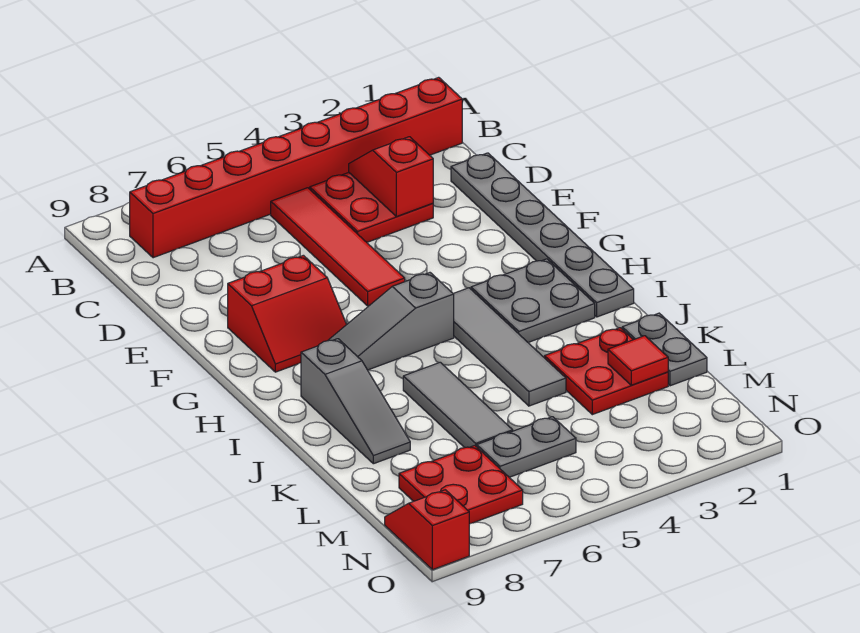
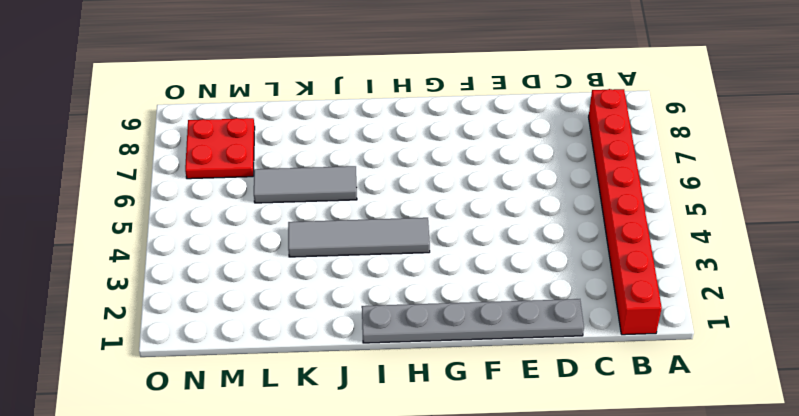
none -> red 2x2 plate [310,173,433,242]
none -> red 1x4 tile [271,188,405,306]
none -> red 2x2 slope [228,255,347,372]

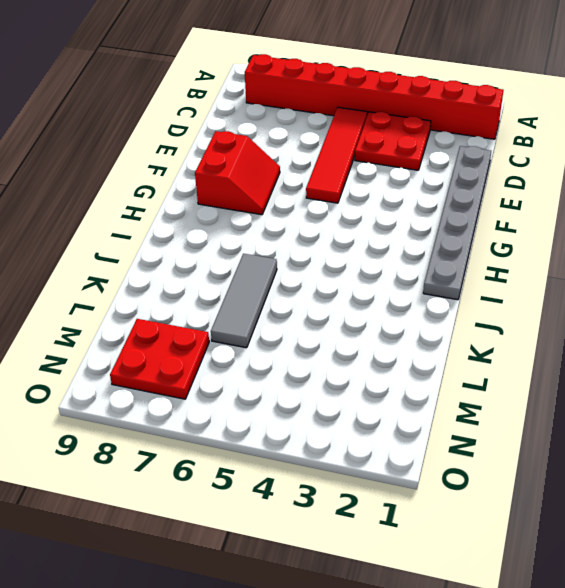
red 2x2 slope [195,131,280,215] -> red 2x2 slope turned to [228,255,347,372]
none -> grey 2x2 plate [471,259,595,342]
none -> grey 1x4 tile [453,288,566,406]
none -> grey 1x3 slope [328,273,454,370]

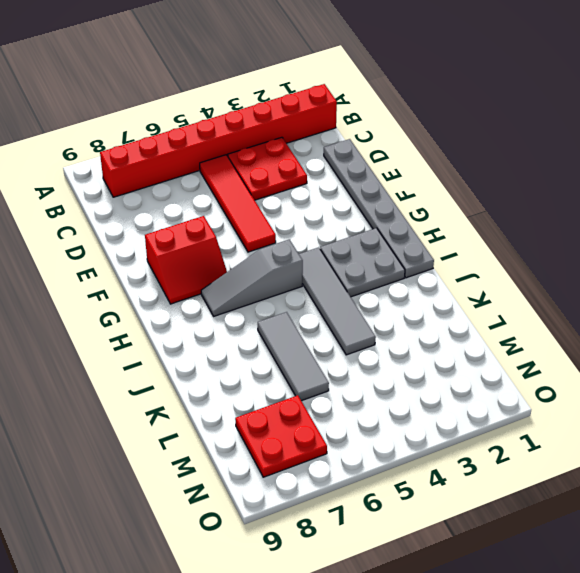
none -> grey 1x3 slope [301,339,410,464]
none -> grey 1x2 plate [622,313,707,386]
none -> red 2x2 plate [544,328,668,415]

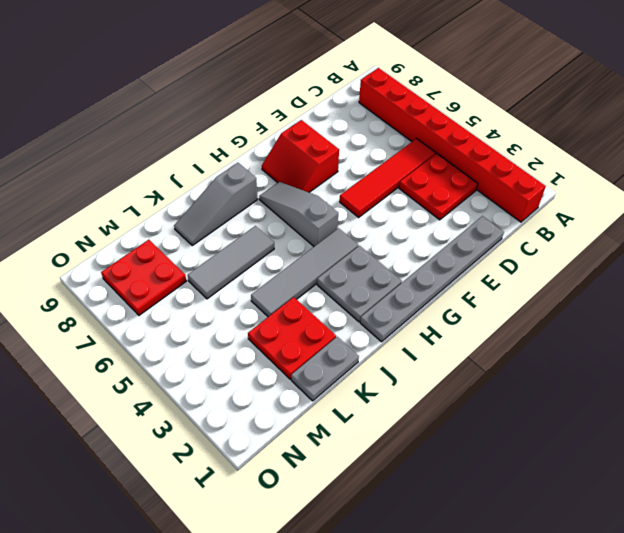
none -> grey 1x2 plate [477,417,576,477]
none -> red 1x2 slope [385,490,469,570]
none -> red 1x2 slope [349,137,433,217]

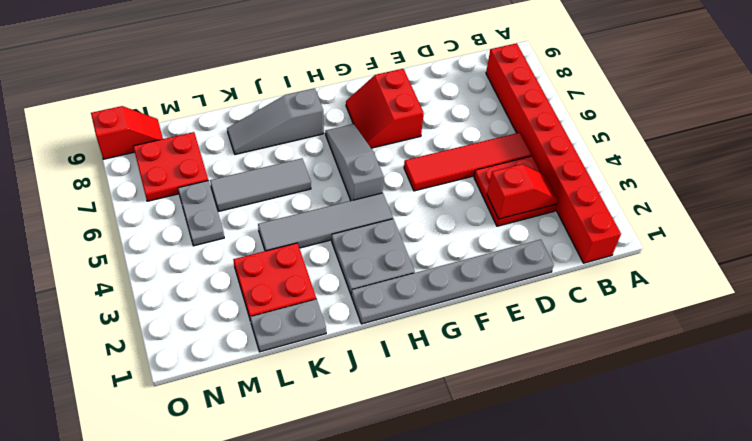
none -> red 1x1 tile [608,336,668,385]

